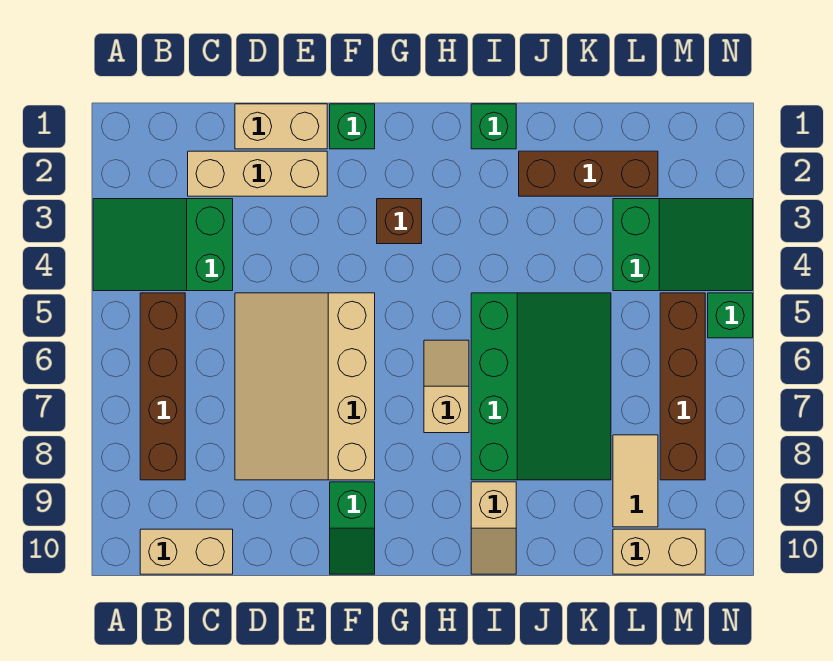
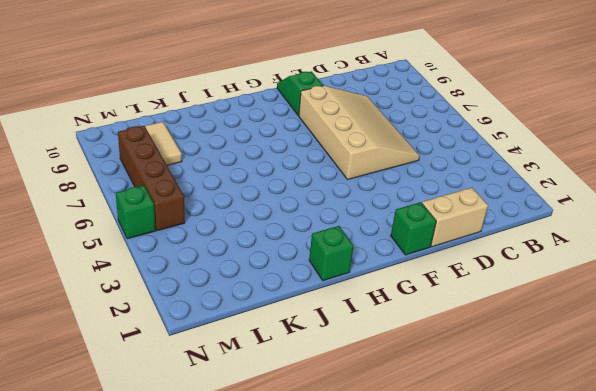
none -> green 2x3 slope [93,199,233,291]
none -> brown 1x4 brick [140,293,185,480]
none -> tan 1x2 brick [140,529,233,574]

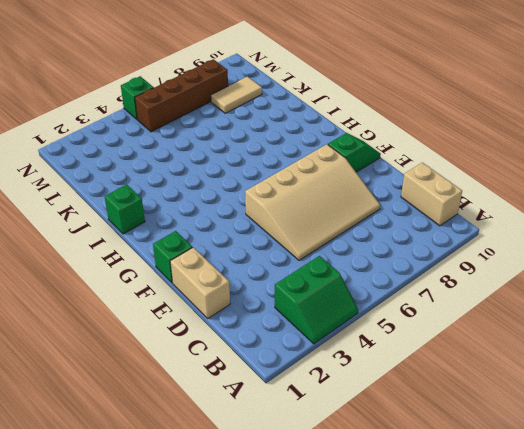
green 2x2 slope [275,256,358,344] -> green 2x3 slope [93,199,233,291]
none -> brown 1x4 brick [140,293,185,480]
none -> tan 1x3 brick [188,151,327,196]
none -> brown 1x1 brick [377,199,422,244]

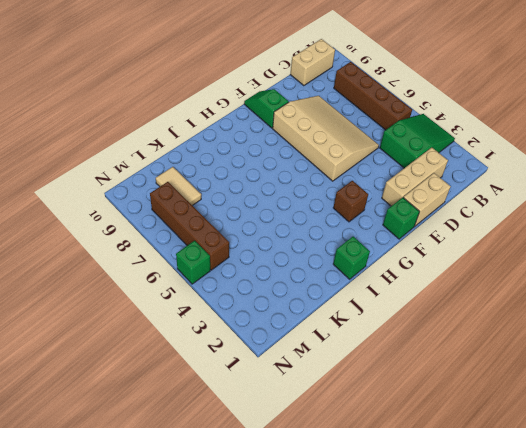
none -> tan 1x2 slope [424,340,469,433]
none -> green 3x4 slope [471,293,611,480]
none -> tan 1x2 slope [471,482,516,574]

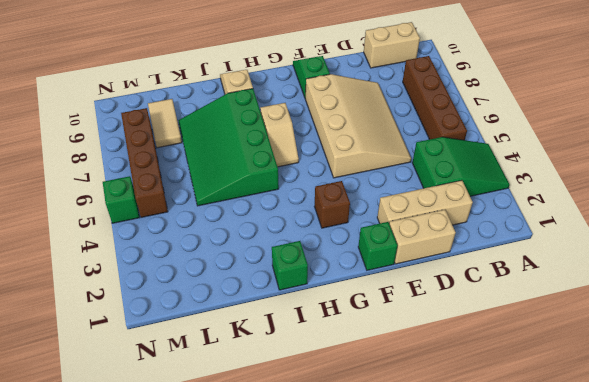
none -> brown 1x3 brick [519,151,658,196]
none -> green 2x3 slope [613,199,753,291]
none -> tan 1x2 brick [613,529,705,574]

